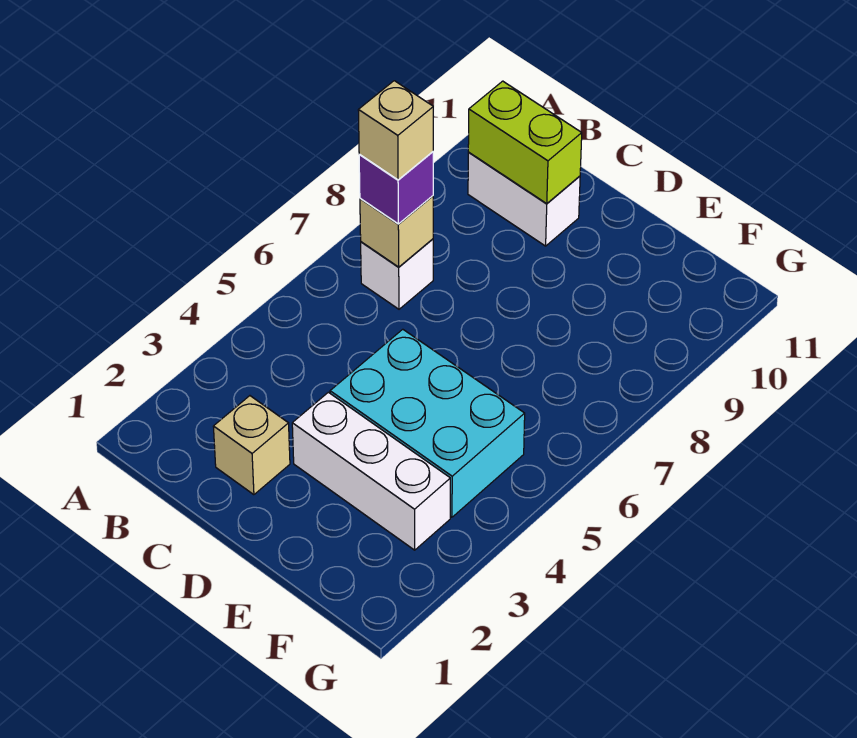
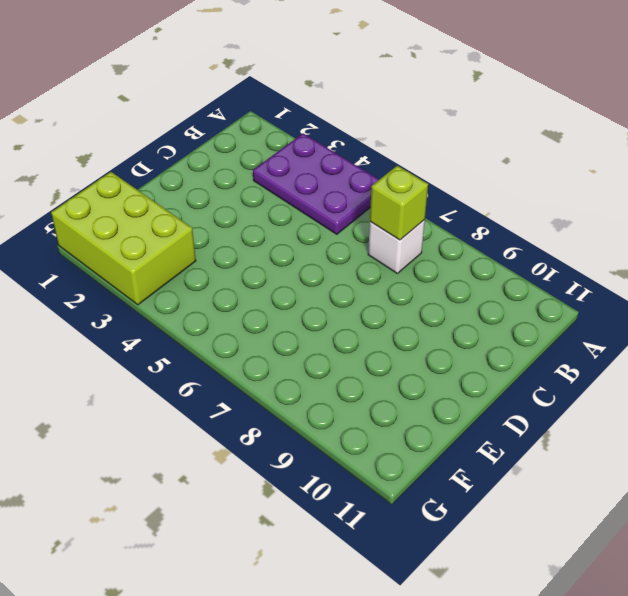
purple 2x3 plate [253,133,379,234] -> none
lime 1x1 brick [370,166,428,240] -> tan 1x1 brick [360,196,433,267]
lime 2x3 brick [51,172,196,305] -> white 1x3 brick [292,392,450,550]
none -> white 1x2 brick [468,153,580,246]
none -> tan 1x1 brick [213,396,290,495]

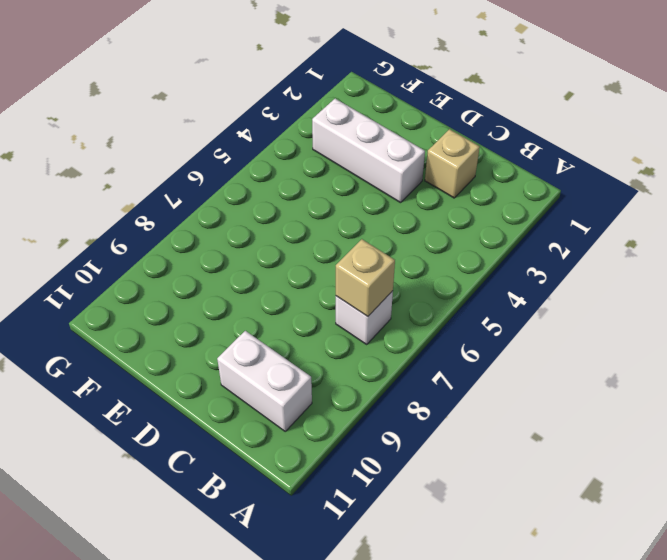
none -> cyan 2x3 brick [330,329,525,517]
none -> lime 1x2 brick [468,81,582,204]

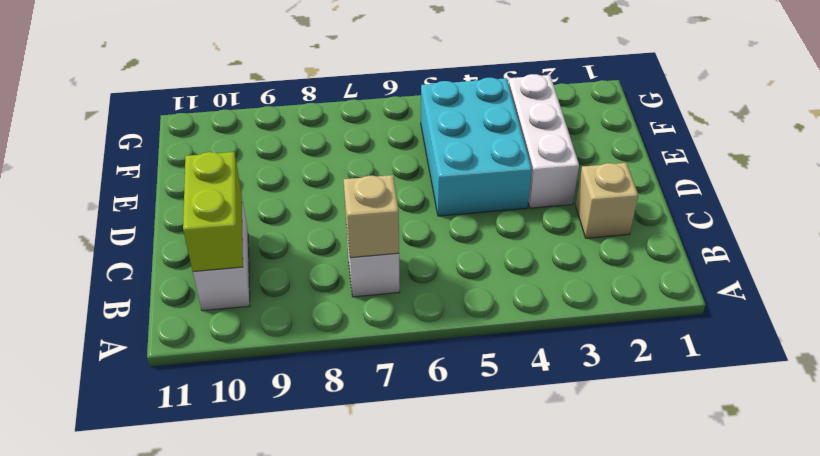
none -> purple 1x1 brick [359,152,433,224]
none -> tan 1x1 brick [358,81,433,180]

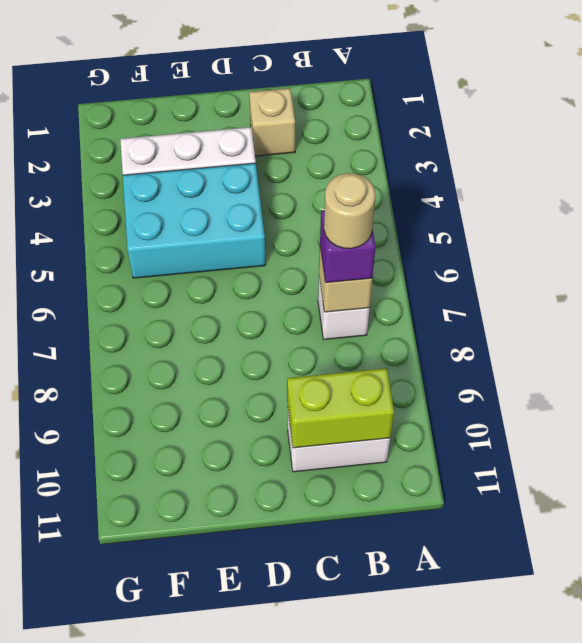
tan 1x1 round brick [324,173,375,249] -> tan 1x1 brick [358,81,433,180]

